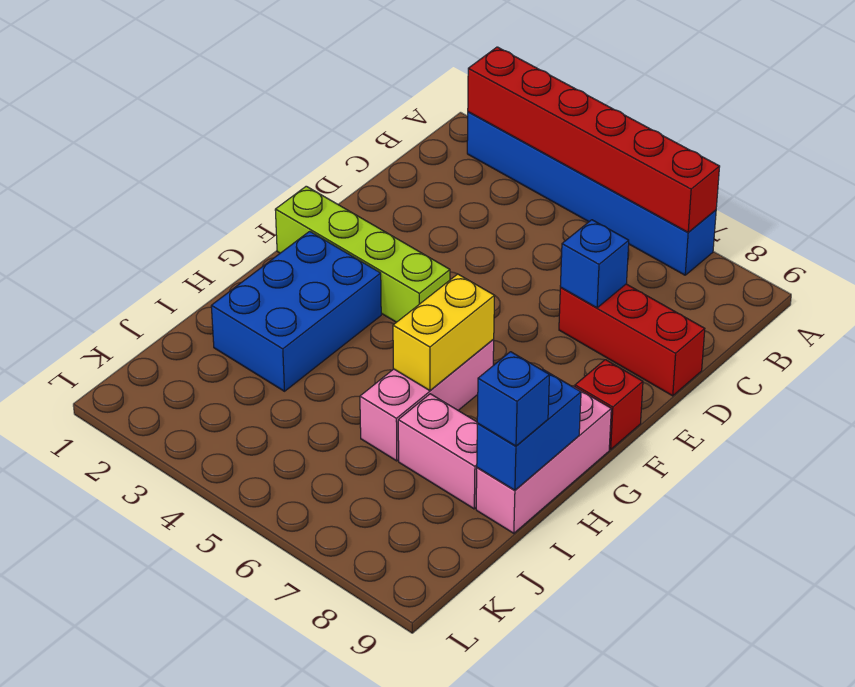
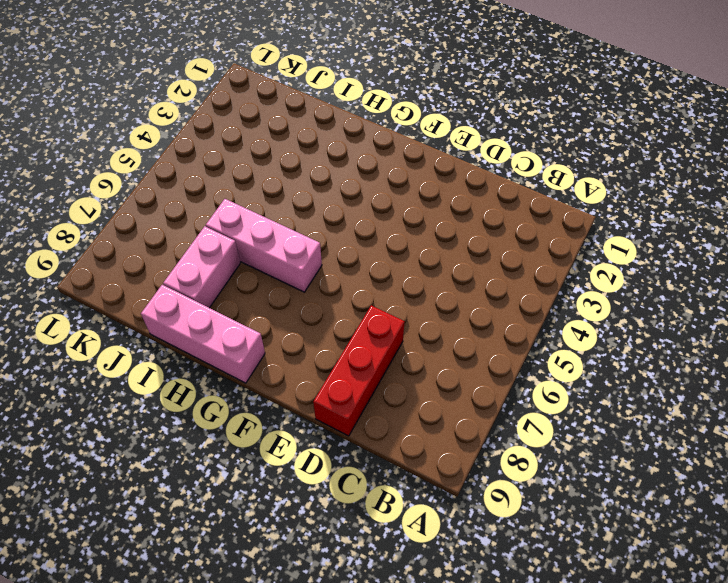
none -> blue 1x6 brick [467,112,716,275]
none -> lime 1x4 brick [275,186,450,322]
none -> red 1x1 brick [575,360,643,449]

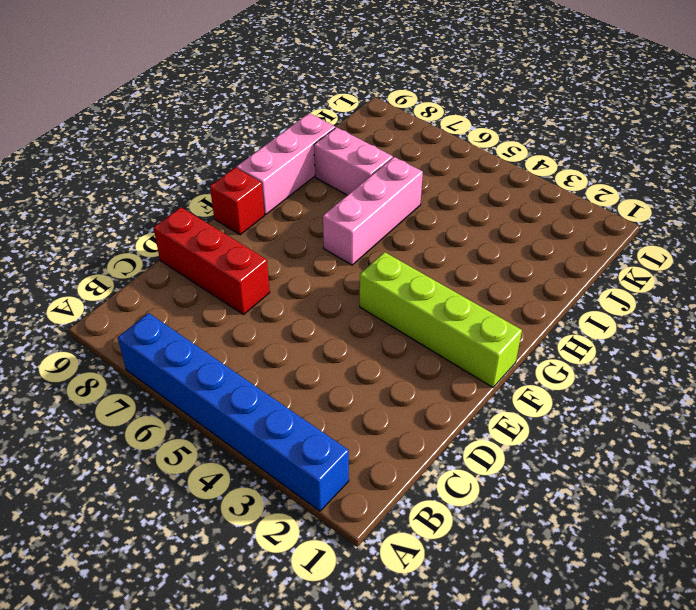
none -> blue 2x3 brick [211,231,381,391]
none -> red 1x6 brick [468,47,720,232]
none -> blue 1x1 brick [560,220,629,308]

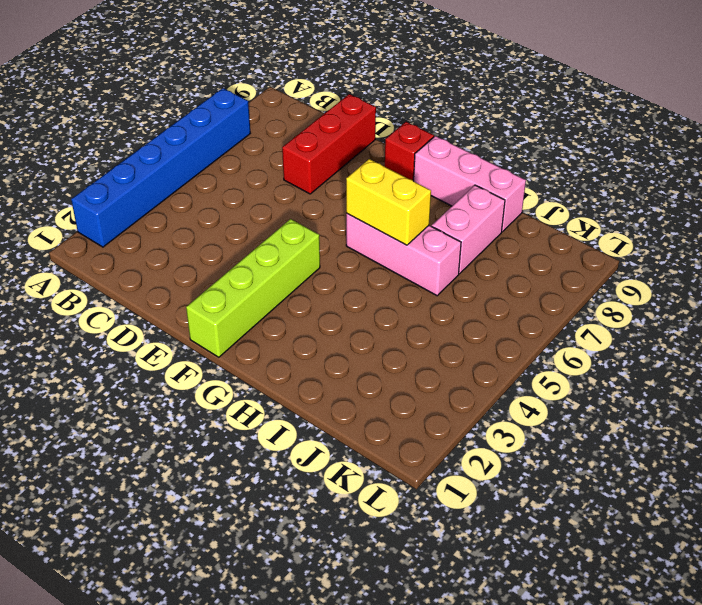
none -> blue 2x3 brick [211,231,381,391]
none -> red 1x6 brick [468,47,720,232]
none -> blue 1x1 brick [560,220,629,308]

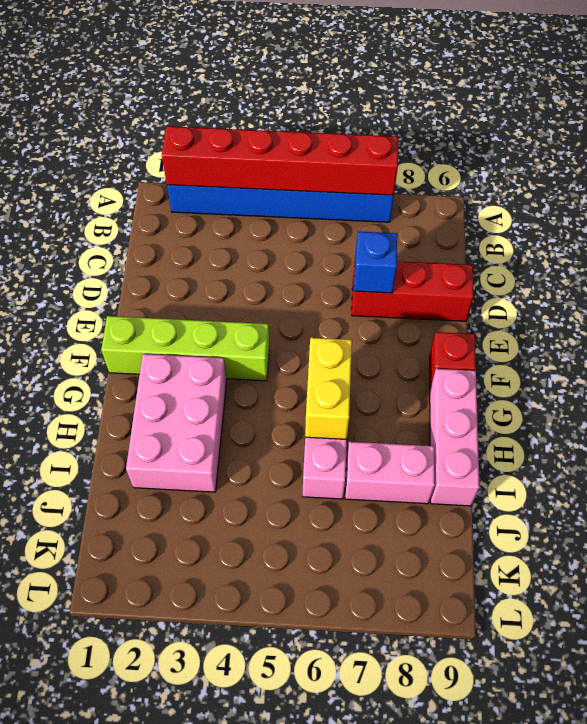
pink 2x3 brick [126,354,227,492] -> blue 2x3 brick [211,231,381,391]
none -> blue 1x2 brick [477,369,581,490]
none -> blue 1x1 brick [477,352,549,446]

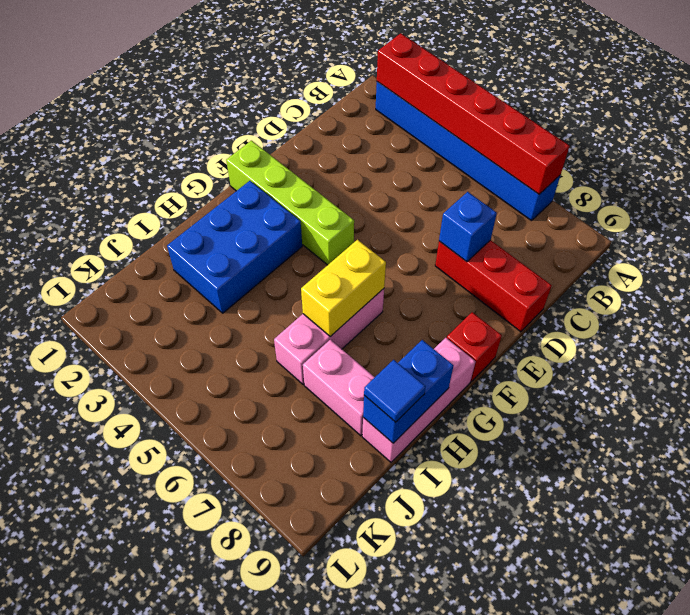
blue 1x1 tile [364,360,426,422] -> blue 1x1 brick [477,352,549,446]

